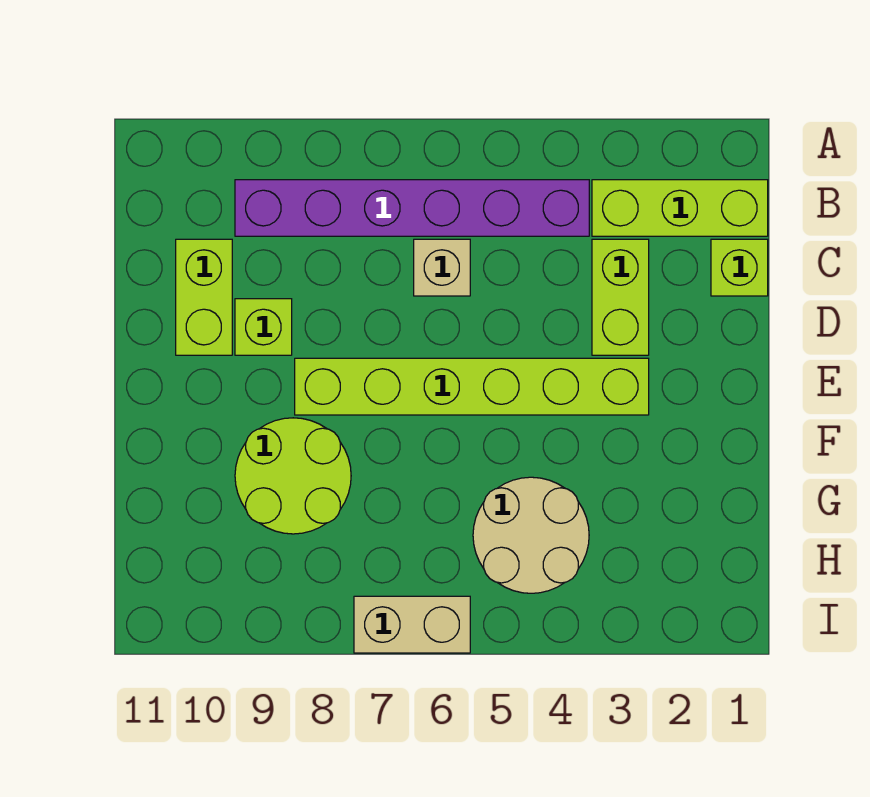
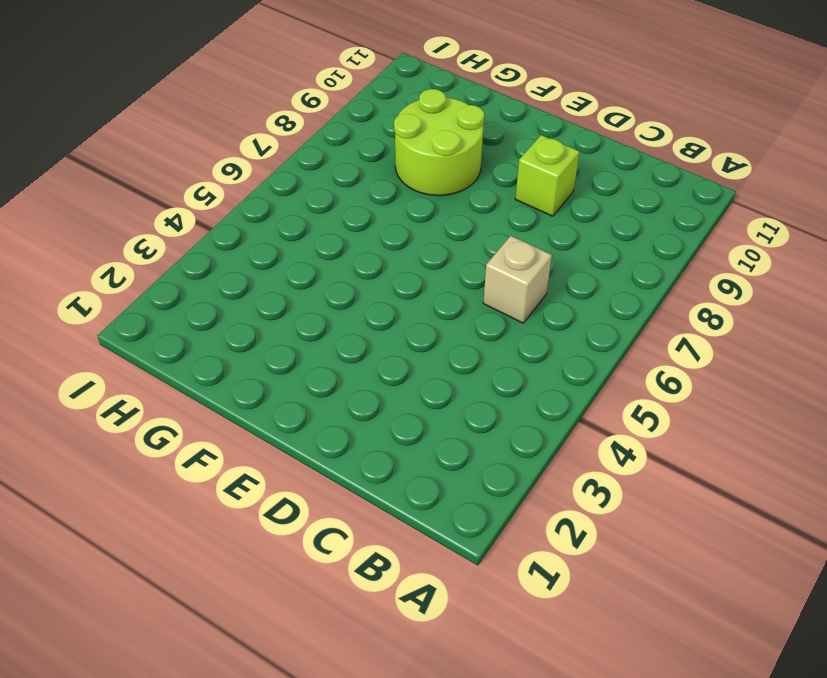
none -> lime 1x3 brick [592,180,768,236]
none -> purple 1x6 brick [235,180,589,236]

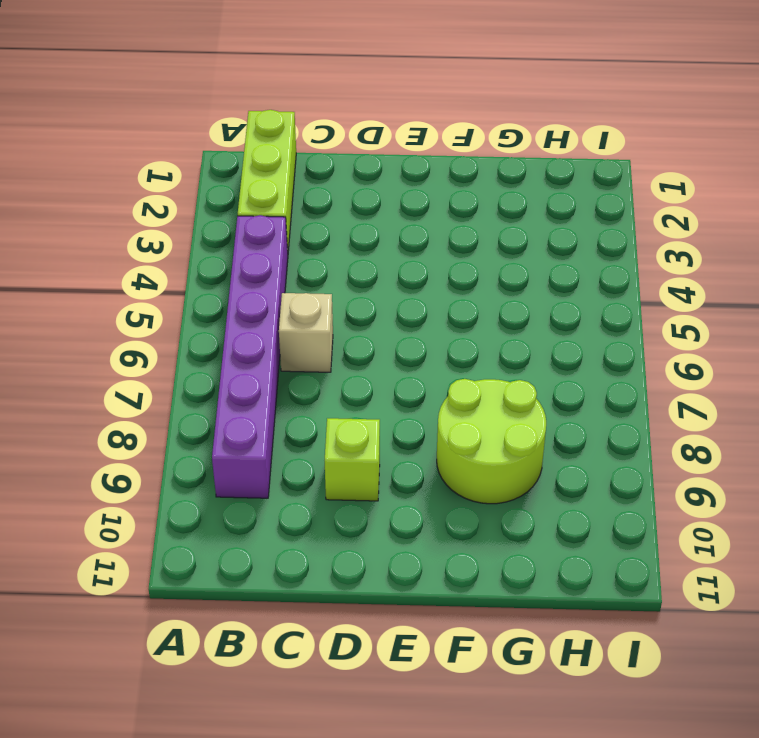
none -> lime 1x1 brick [711,239,768,296]
none -> lime 1x2 brick [592,239,649,355]

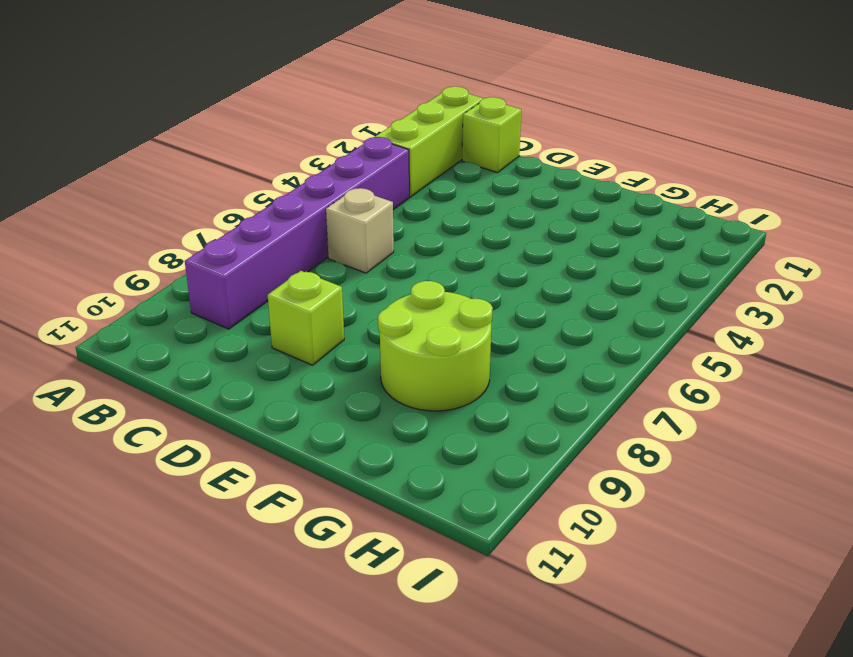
none -> lime 1x2 brick [592,239,649,355]
none -> lime 1x2 brick [176,239,232,355]

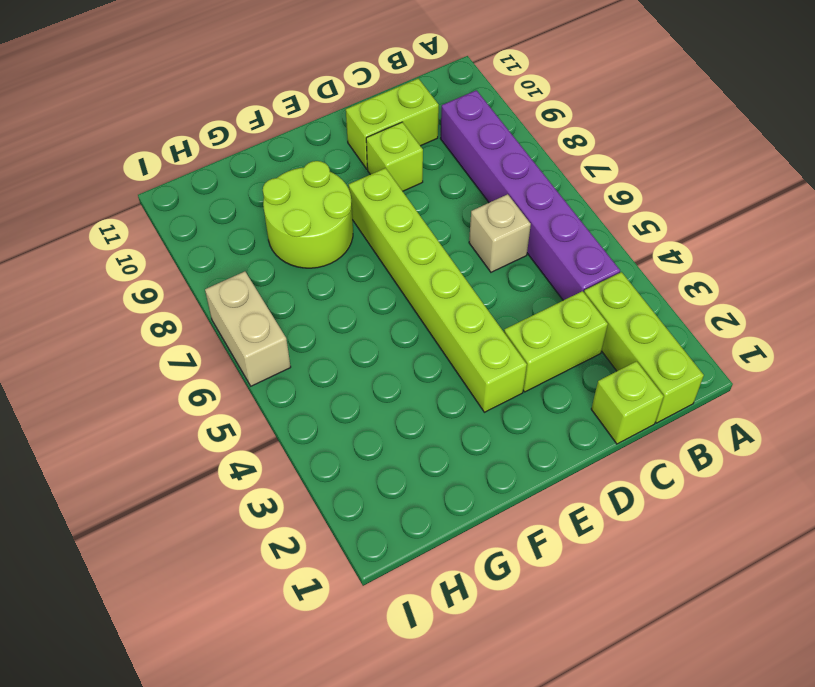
none -> tan 2x2 round brick [473,477,589,593]

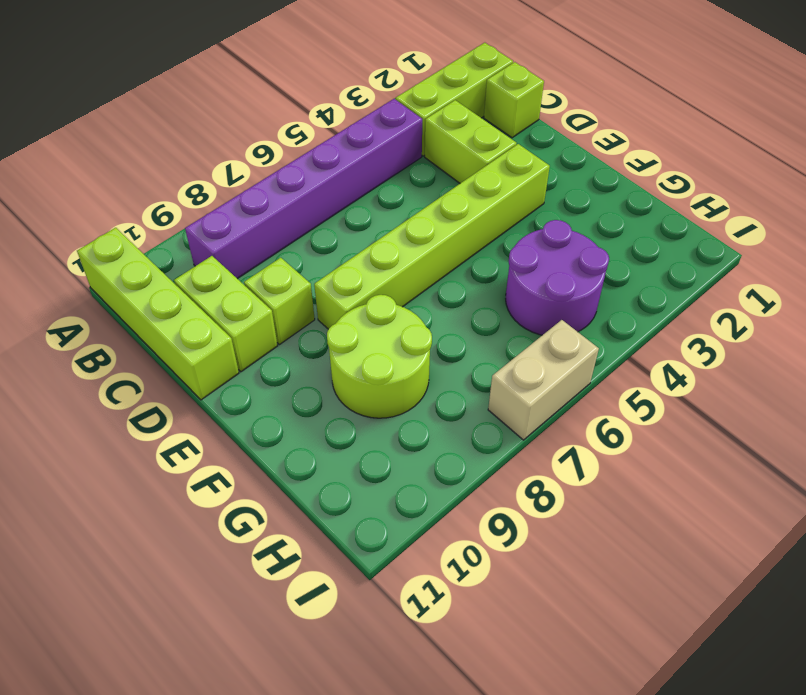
lime 1x4 brick [77,228,239,400] -> none
purple 2x2 round brick [506,220,609,335] -> tan 2x2 round brick [473,477,589,593]
none -> tan 1x1 brick [414,239,470,296]

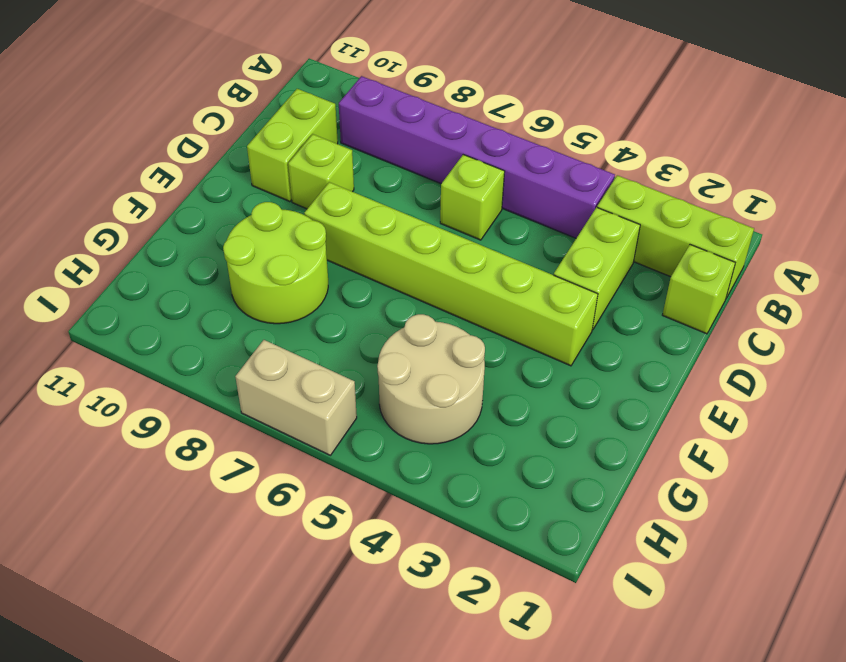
lime 1x1 brick [440,155,505,240] -> tan 1x1 brick [414,239,470,296]

